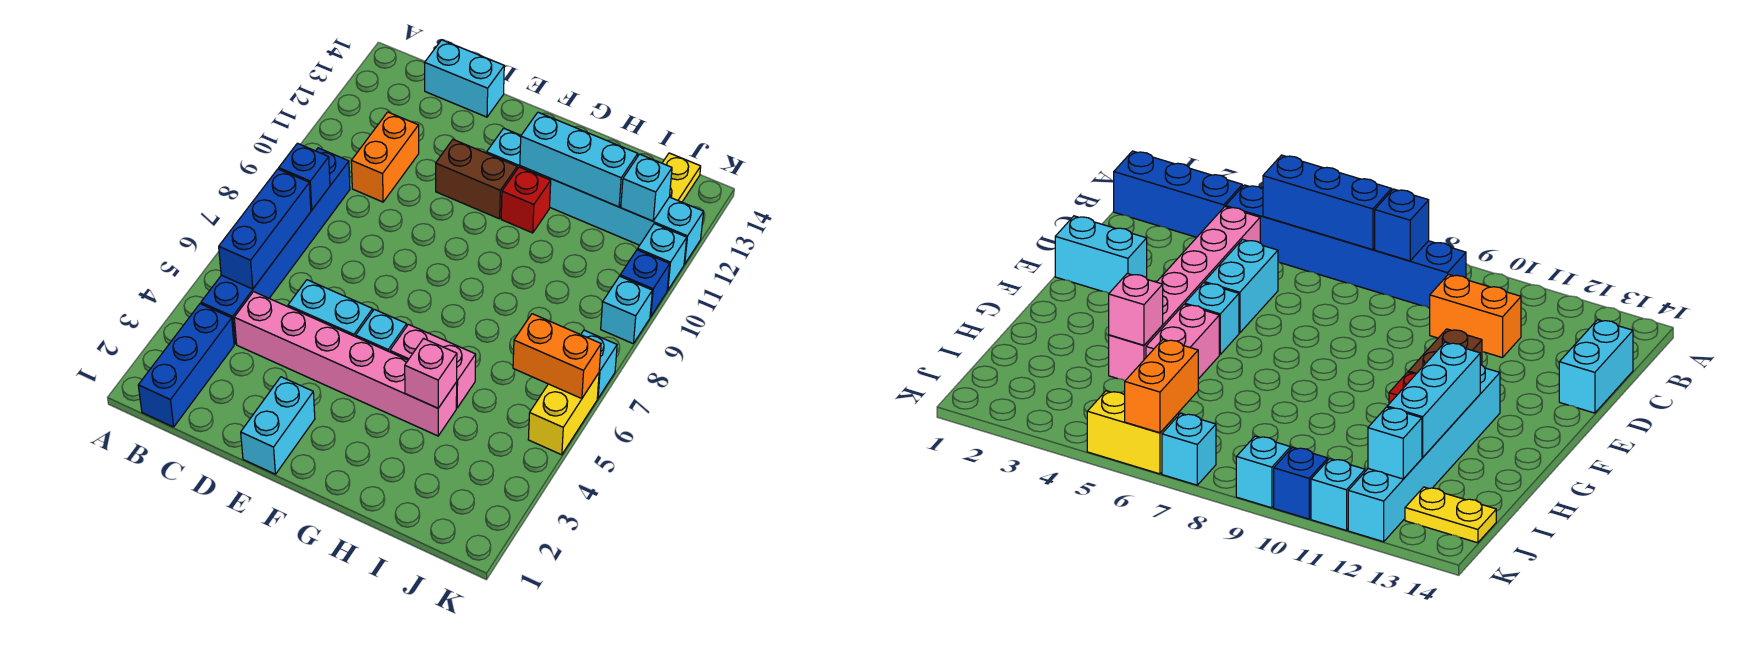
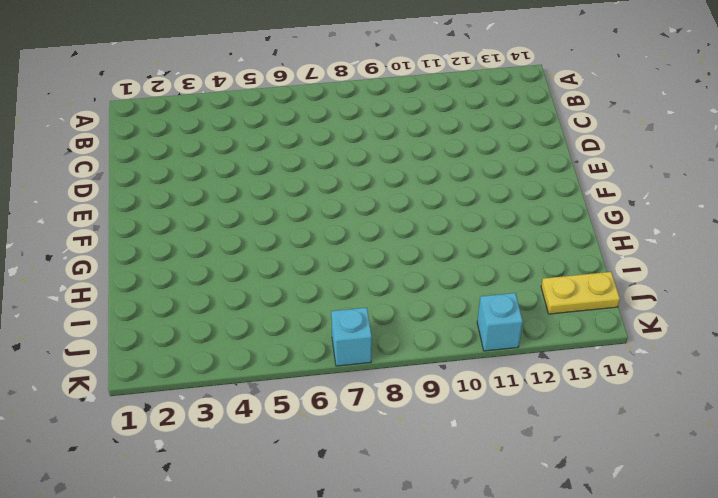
none -> blue 1x3 brick [138,304,234,427]
none -> blue 1x6 brick [201,148,350,344]
none -> pink 1x6 brick [234,292,457,436]

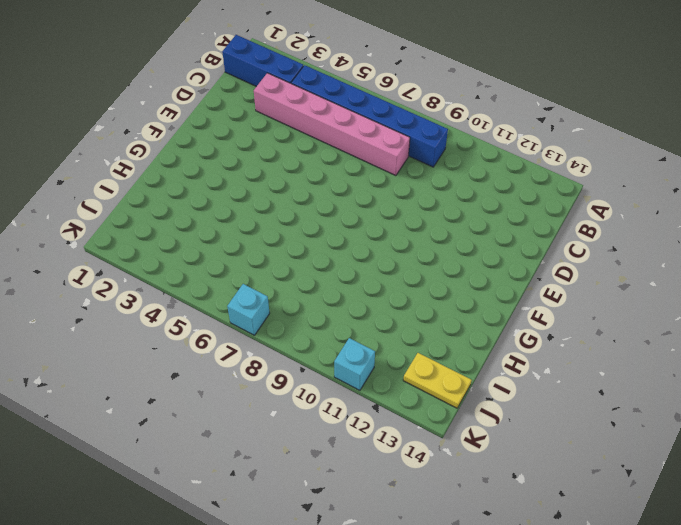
pink 1x6 brick [254,73,410,176] -> pink 1x6 brick turned to [234,292,457,436]
none -> orange 1x2 brick [351,112,419,202]
none -> cyan 1x2 brick [425,40,504,117]
none -> cyan 1x2 brick [288,280,373,337]

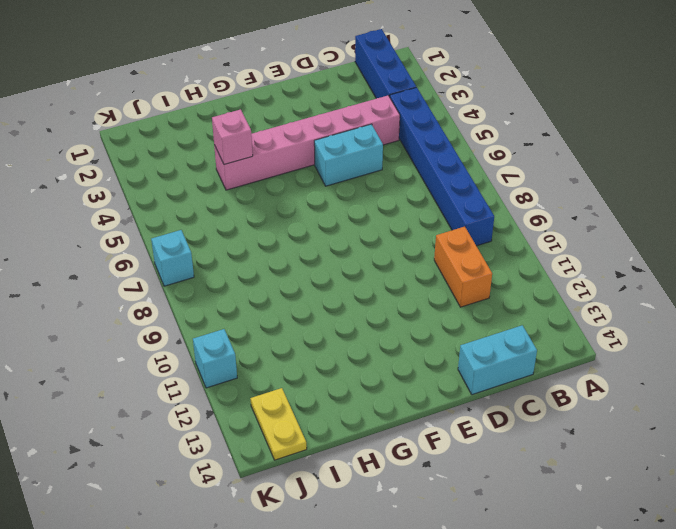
none -> cyan 1x2 brick [241,377,315,474]
none -> brown 1x2 brick [436,140,517,219]
none -> cyan 1x1 brick [356,309,407,352]

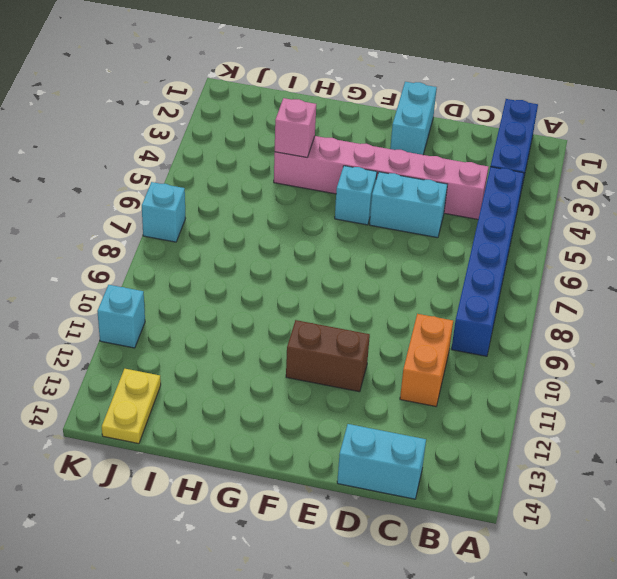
none -> cyan 1x6 brick [487,128,704,264]
none -> pink 1x2 brick [390,325,476,408]
none -> red 1x1 brick [501,167,551,233]

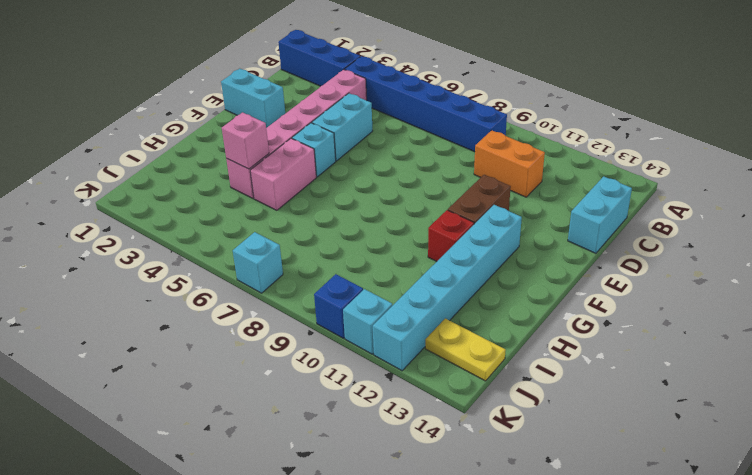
none -> yellow 1x2 brick [528,373,599,455]
none -> cyan 1x1 brick [601,276,652,343]
none -> blue 1x3 brick [219,169,311,289]

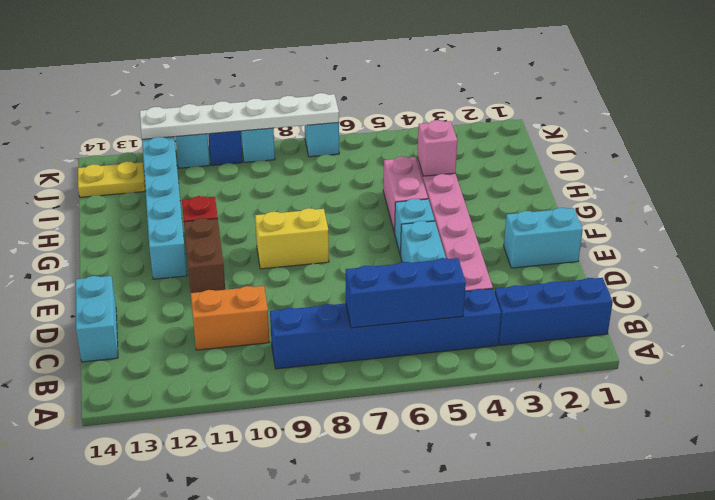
yellow 1x2 brick [255,208,329,269] -> yellow 1x2 brick moved to [528,373,599,455]
white 1x6 plate [140,93,339,139] -> none
none -> blue 1x1 brick [279,143,330,210]
none -> cyan 1x3 brick [520,112,638,207]
none -> orange 1x2 brick [513,314,601,399]

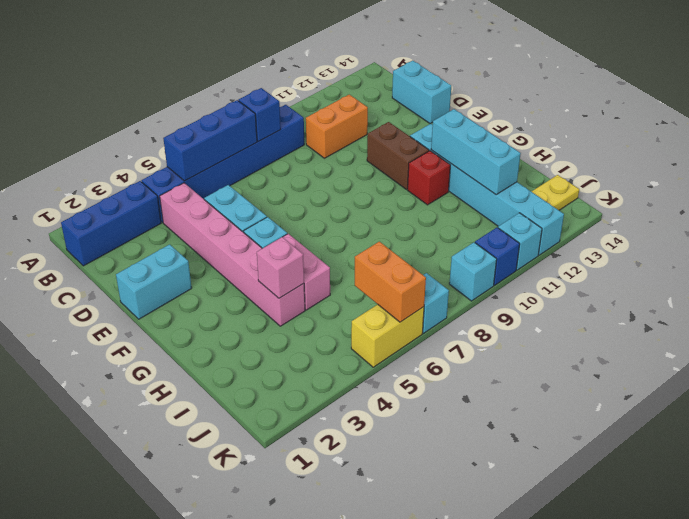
none -> cyan 1x1 brick [621,154,672,221]

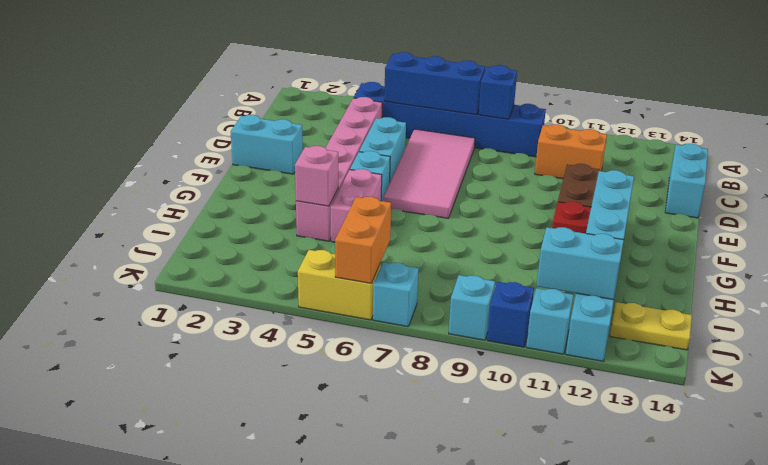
pink 2x4 tile [383,129,475,218] -> none
cyan 1x2 brick [537,227,624,300] -> cyan 1x1 brick [621,154,672,221]
none -> blue 1x3 brick [138,304,234,427]

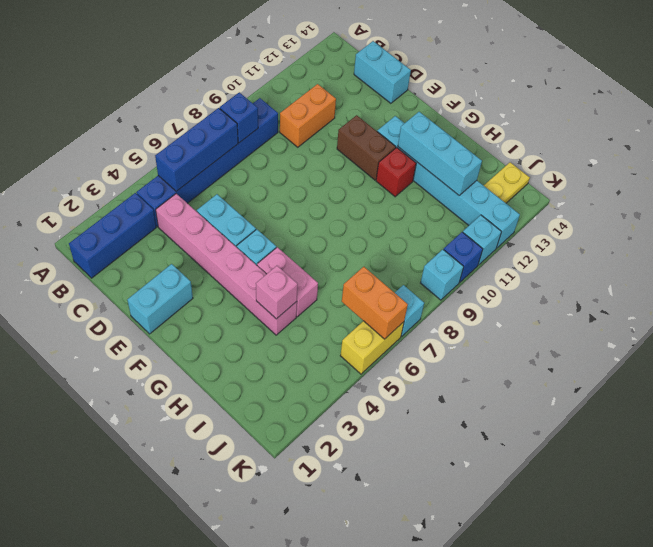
none -> cyan 1x1 brick [621,154,672,221]

